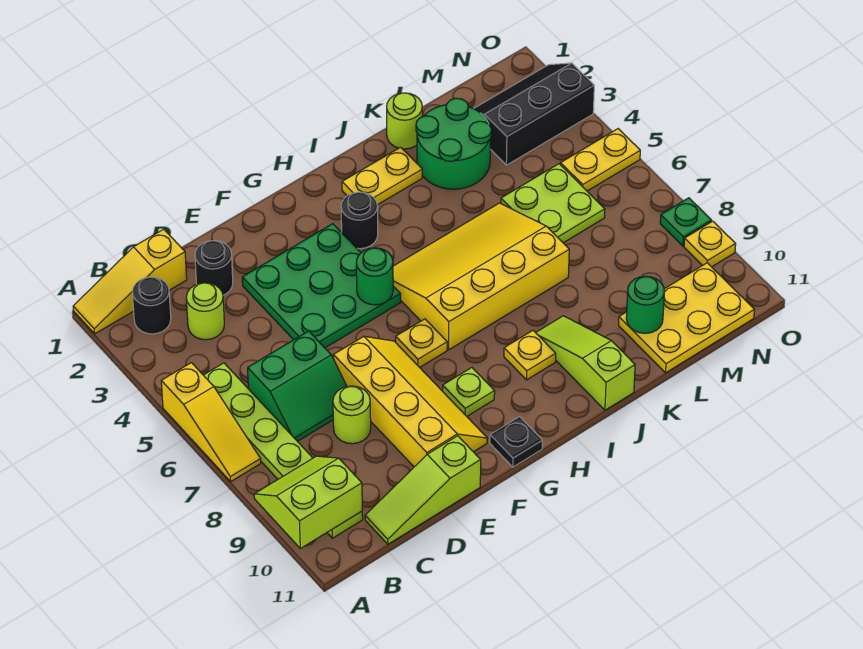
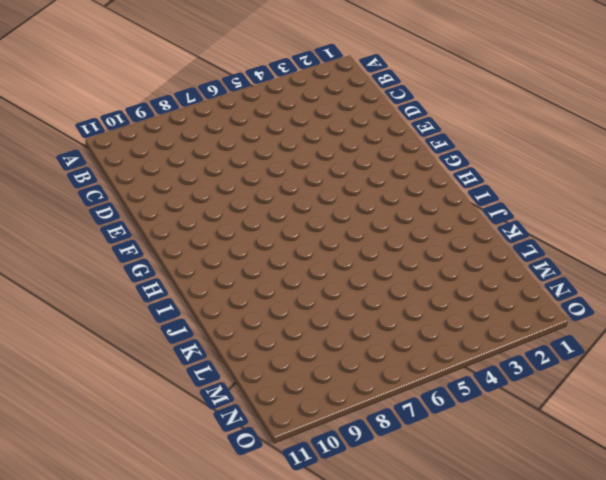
none -> yellow 1x3 slope [73,229,187,334]
none -> yellow 1x3 slope [161,363,261,481]
none -> black 1x1 round brick [132,277,171,334]
none -> lime 1x6 plate [204,363,363,538]

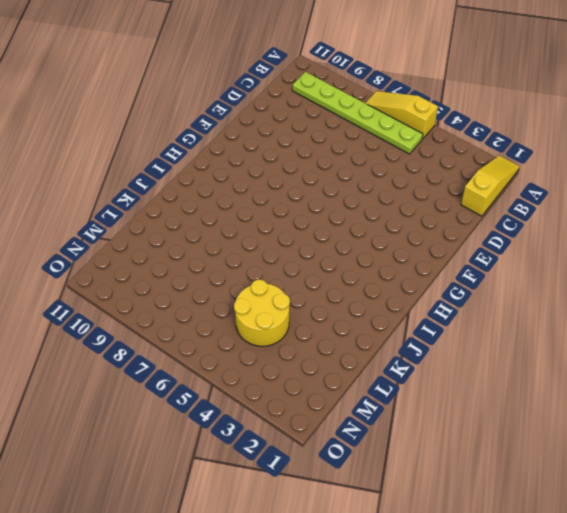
yellow 2x2 round brick [234,280,290,346] -> lime 2x2 plate [501,164,605,243]
none -> black 1x1 round brick [132,277,171,334]
none -> lime 1x1 round brick [186,283,224,340]
none -> green 2x2 slope [248,331,347,441]
none -> lime 1x3 slope [365,436,481,544]

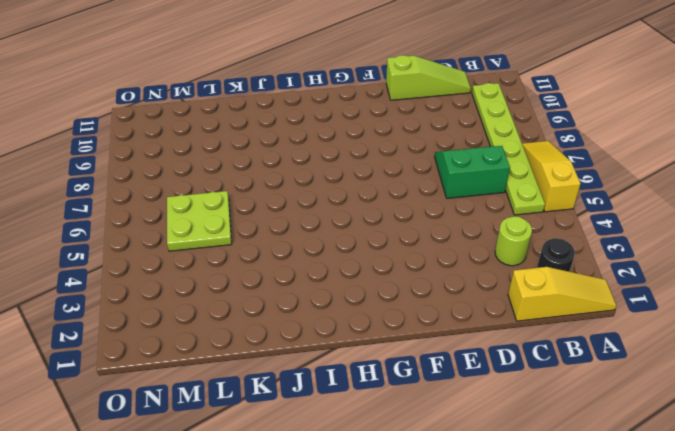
none -> black 1x1 round brick [195,241,233,295]
none -> lime 1x1 round brick [333,386,371,444]
none -> green 3x3 plate [242,224,401,348]
none -> yellow 2x4 slope [333,336,487,467]

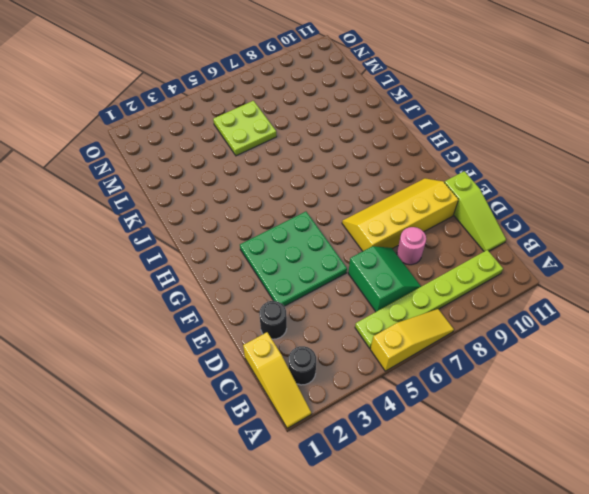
pink 1x1 round brick [397,227,426,265] -> lime 1x1 round brick [333,386,371,444]
none -> lime 1x1 round brick [186,283,224,340]
none -> yellow 1x1 plate [396,319,447,367]
none -> lime 1x1 plate [443,368,495,416]
none -> black 1x1 plate [490,417,542,467]

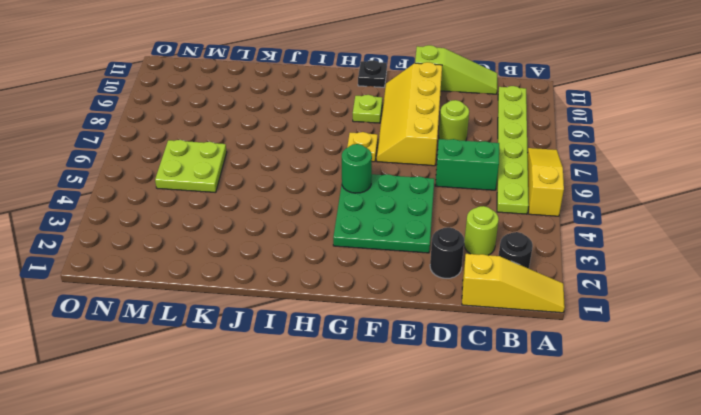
none -> black 1x1 round brick [341,192,378,249]
none -> yellow 3x4 slope [393,203,569,350]
none -> yellow 1x2 plate [342,147,422,205]
none -> yellow 1x1 plate [504,331,556,380]

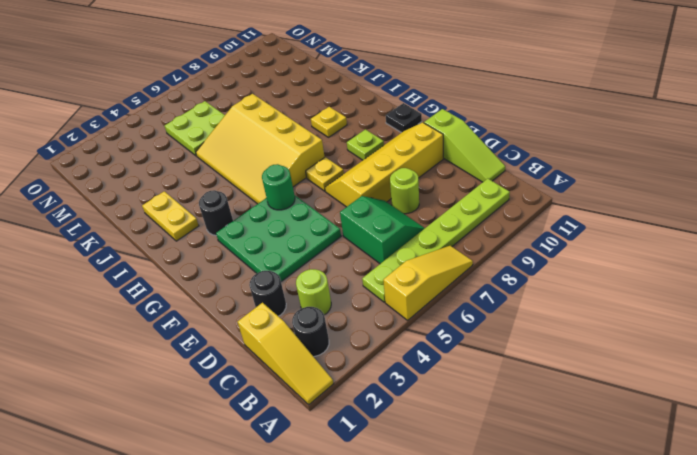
none -> lime 1x3 slope [536,316,635,410]
none -> lime 1x1 round brick [387,93,422,149]
none -> green 2x2 round brick [416,98,492,189]
none -> yellow 2x3 plate [619,263,754,373]

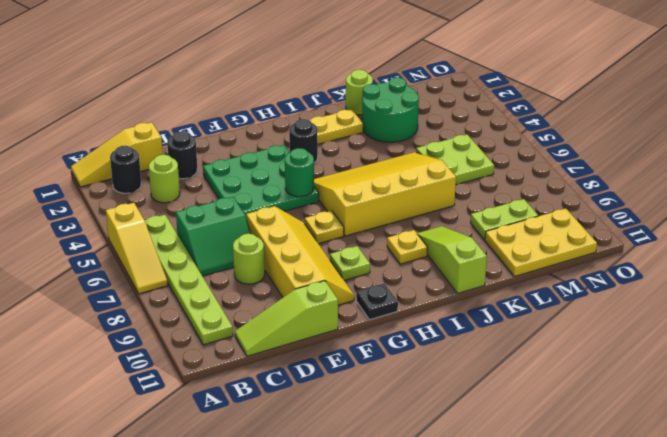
lime 1x2 plate [471,199,538,240] -> none
none -> black 2x3 slope [474,63,594,165]
none -> yellow 1x2 plate [561,129,640,191]
none -> green 1x1 plate [660,198,712,246]
none -> yellow 1x1 plate [684,221,736,267]

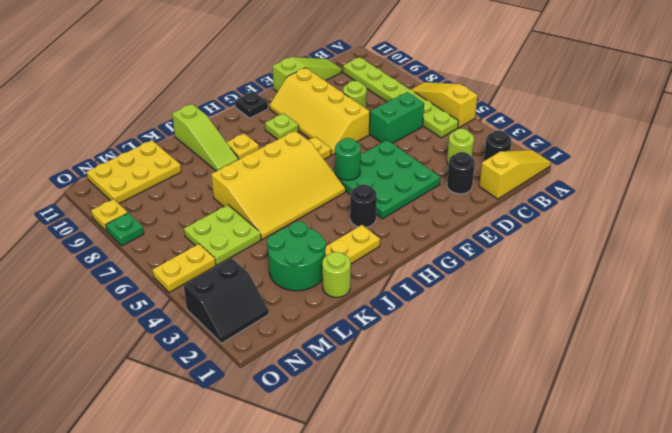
black 2x2 slope [184,258,269,343] -> black 2x3 slope [474,63,594,165]
none -> lime 2x2 slope [254,456,362,549]
none -> green 1x1 round brick [626,276,664,333]

